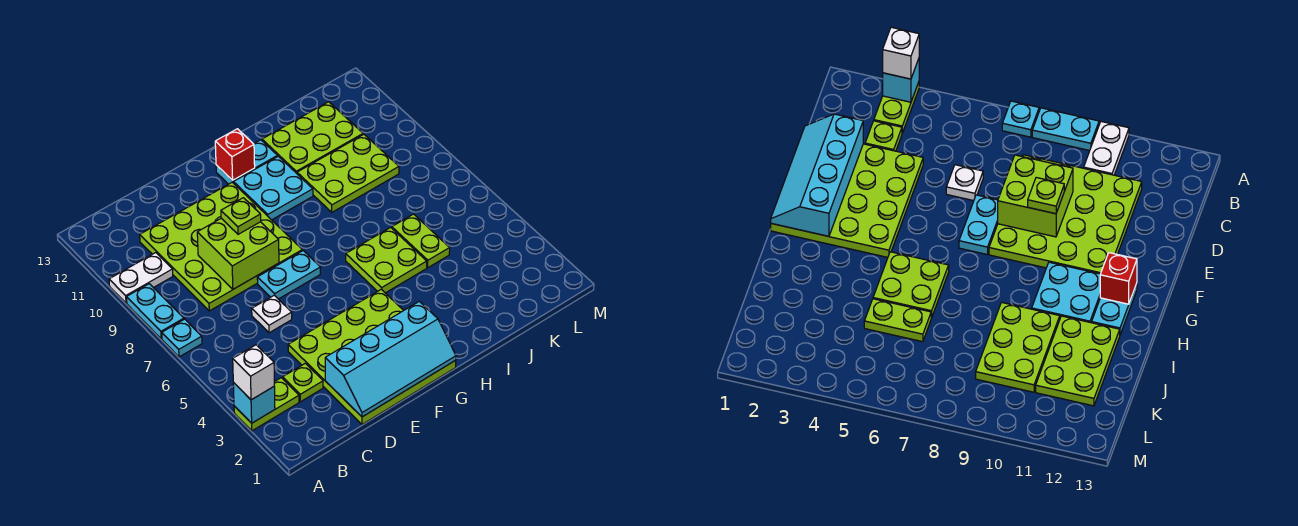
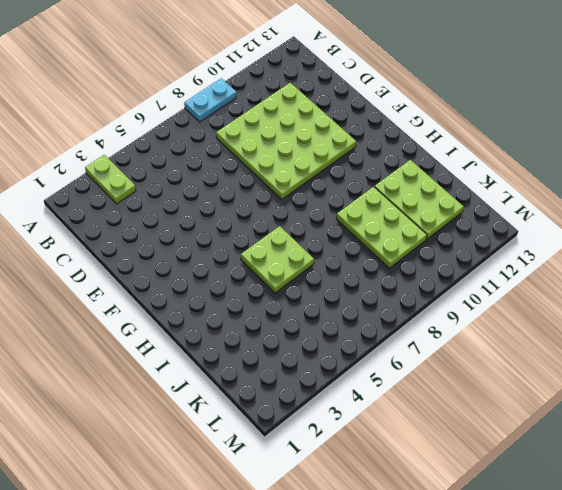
none -> cyan 1x1 plate [162,319,202,357]
none -> white 1x2 plate [109,253,173,303]
none -> lime 1x1 plate [283,363,323,402]

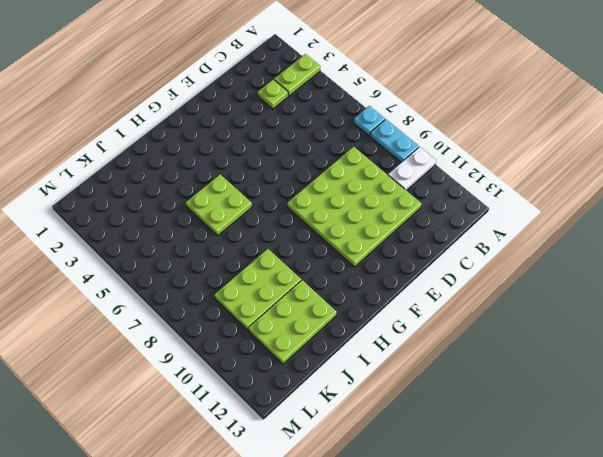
none -> lime 4x4 plate [288,289,456,424]
none -> white 1x1 plate [252,295,292,333]
none -> cyan 1x2 plate [257,251,320,299]

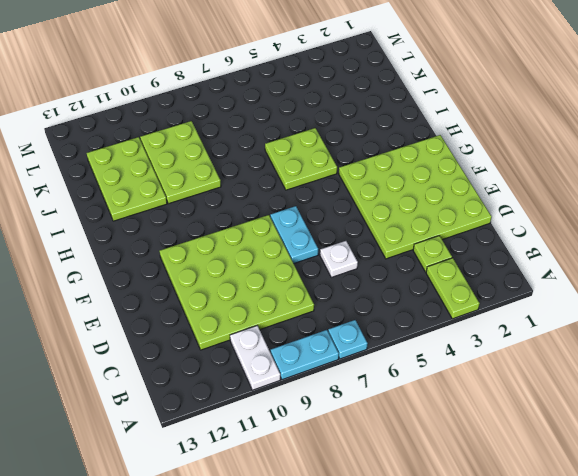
none -> cyan 2x2 plate [233,156,313,220]
none -> cyan 1x2 plate [216,140,278,184]
none -> lime 1x2 plate [392,214,450,268]

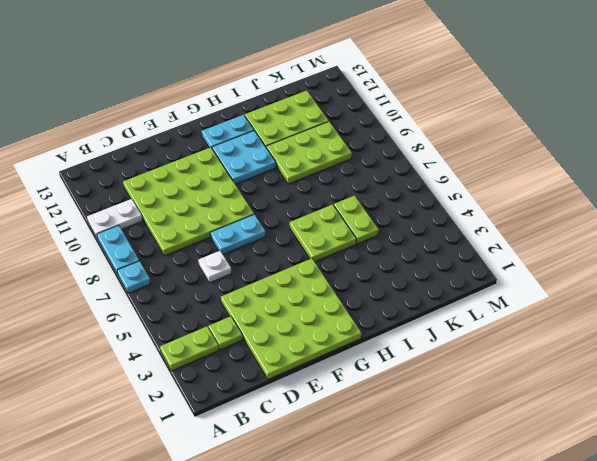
none -> cyan 1x1 brick [233,383,275,423]
none -> cyan 2x4 slope [325,301,456,417]
none -> lime 2x2 brick [197,218,279,289]

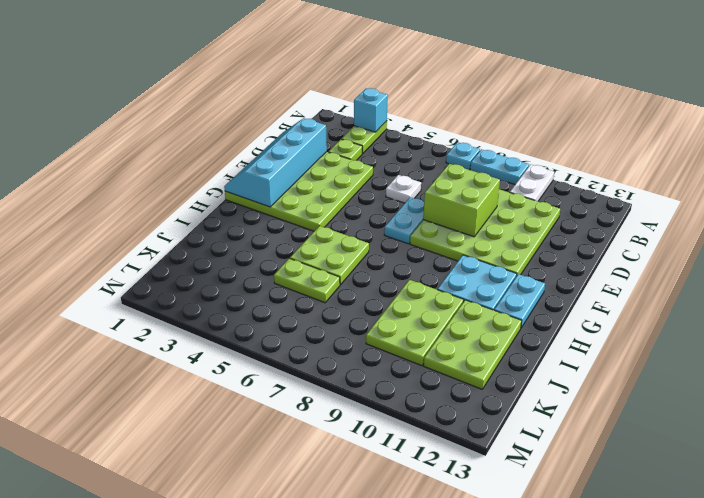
none -> red 1x1 brick [215,129,255,180]
none -> white 1x1 brick [233,345,274,400]
none -> lime 1x1 plate [221,198,261,234]

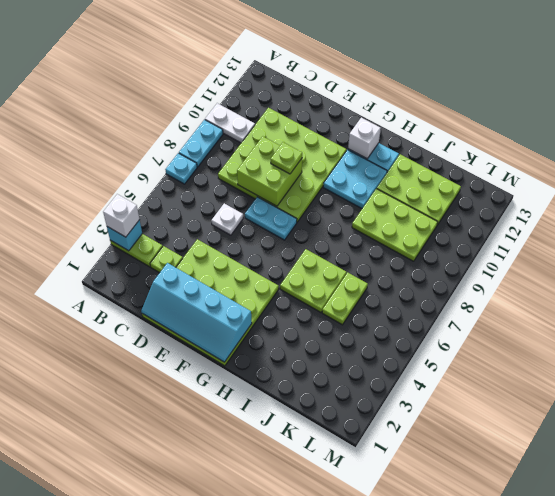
white 1x1 brick [348,118,381,159] -> red 1x1 brick [215,129,255,180]

